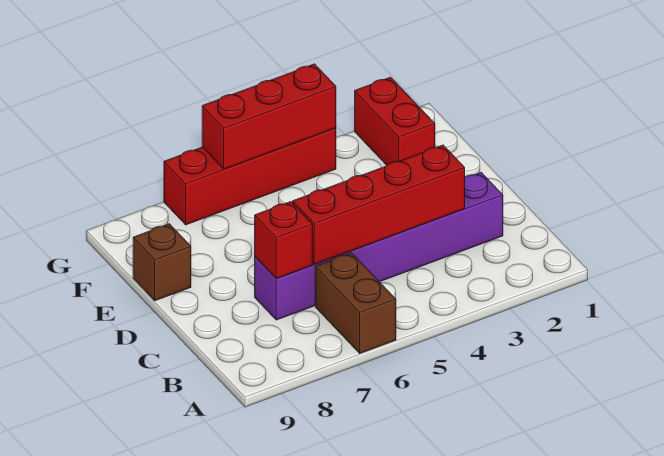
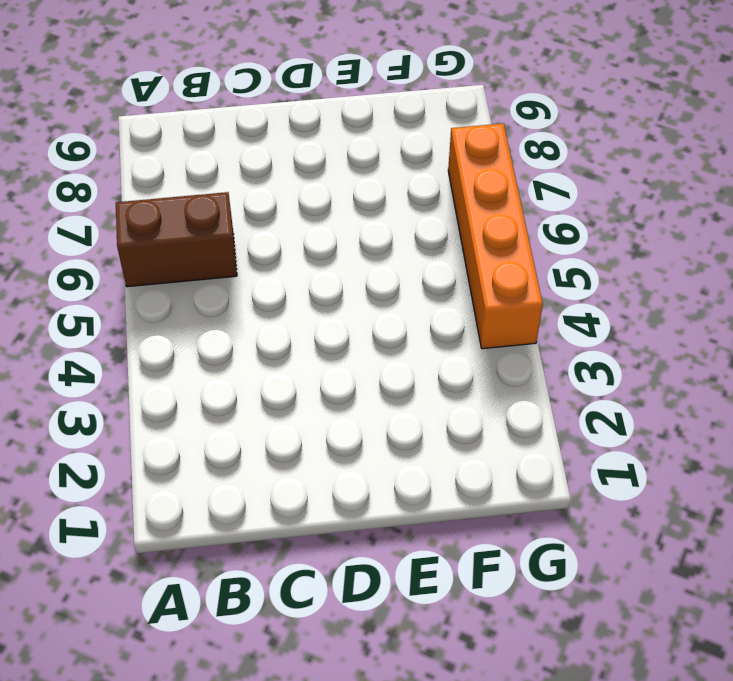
orange 1x4 brick [448,123,543,349] -> red 1x4 brick [164,128,336,225]
none -> purple 1x6 brick [255,172,503,320]
none -> brown 1x1 brick [133,224,191,301]

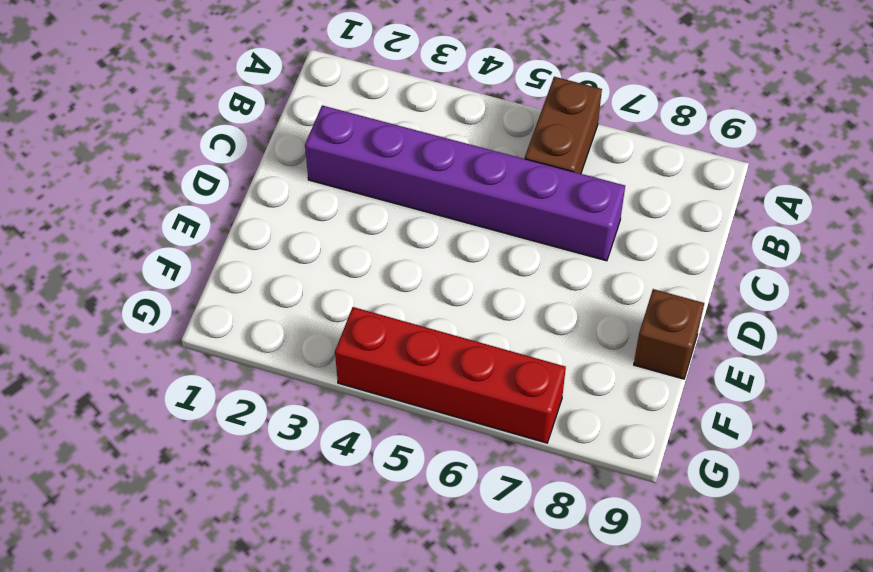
none -> red 1x2 brick [355,77,435,165]
none -> red 1x4 brick [293,145,465,264]

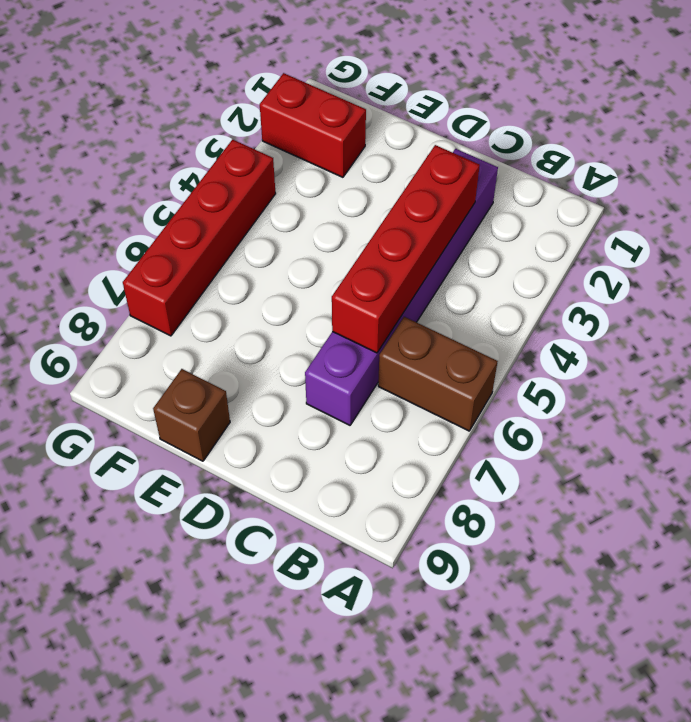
none -> red 1x1 brick [255,202,312,278]
none -> red 1x3 brick [202,64,336,169]

